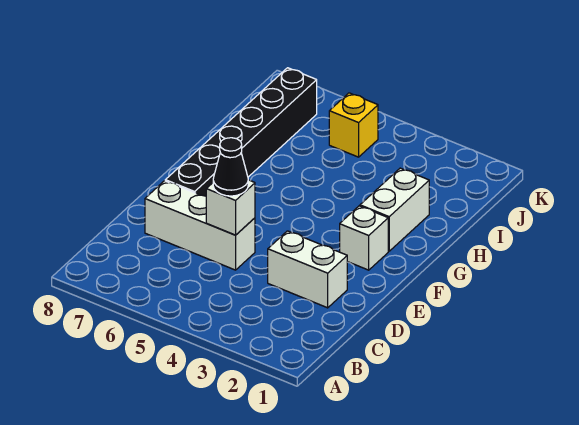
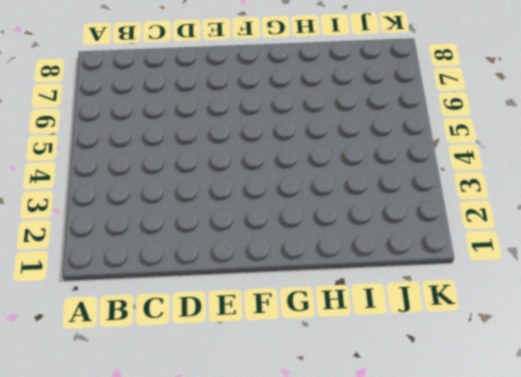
none -> white 1x2 brick [268,231,347,308]
none -> white 1x3 brick [145,181,255,270]

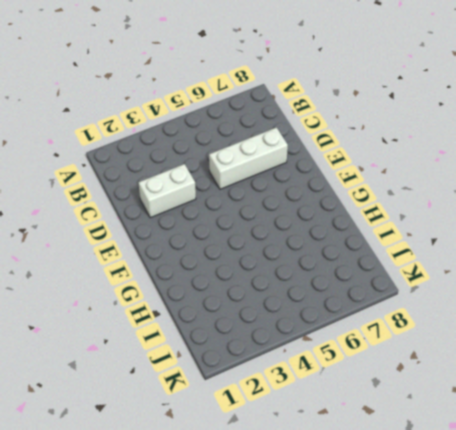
none -> black 1x6 brick [165,68,317,196]
none -> white 1x1 brick [340,206,388,270]

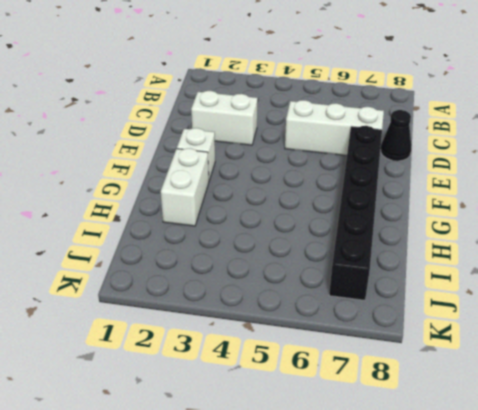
black 1x1 cone [380,110,412,161] -> black 1x1 cone moved to [213,138,248,196]
none -> yellow 1x1 brick [329,93,378,157]
none -> white 1x1 brick [206,180,255,235]

